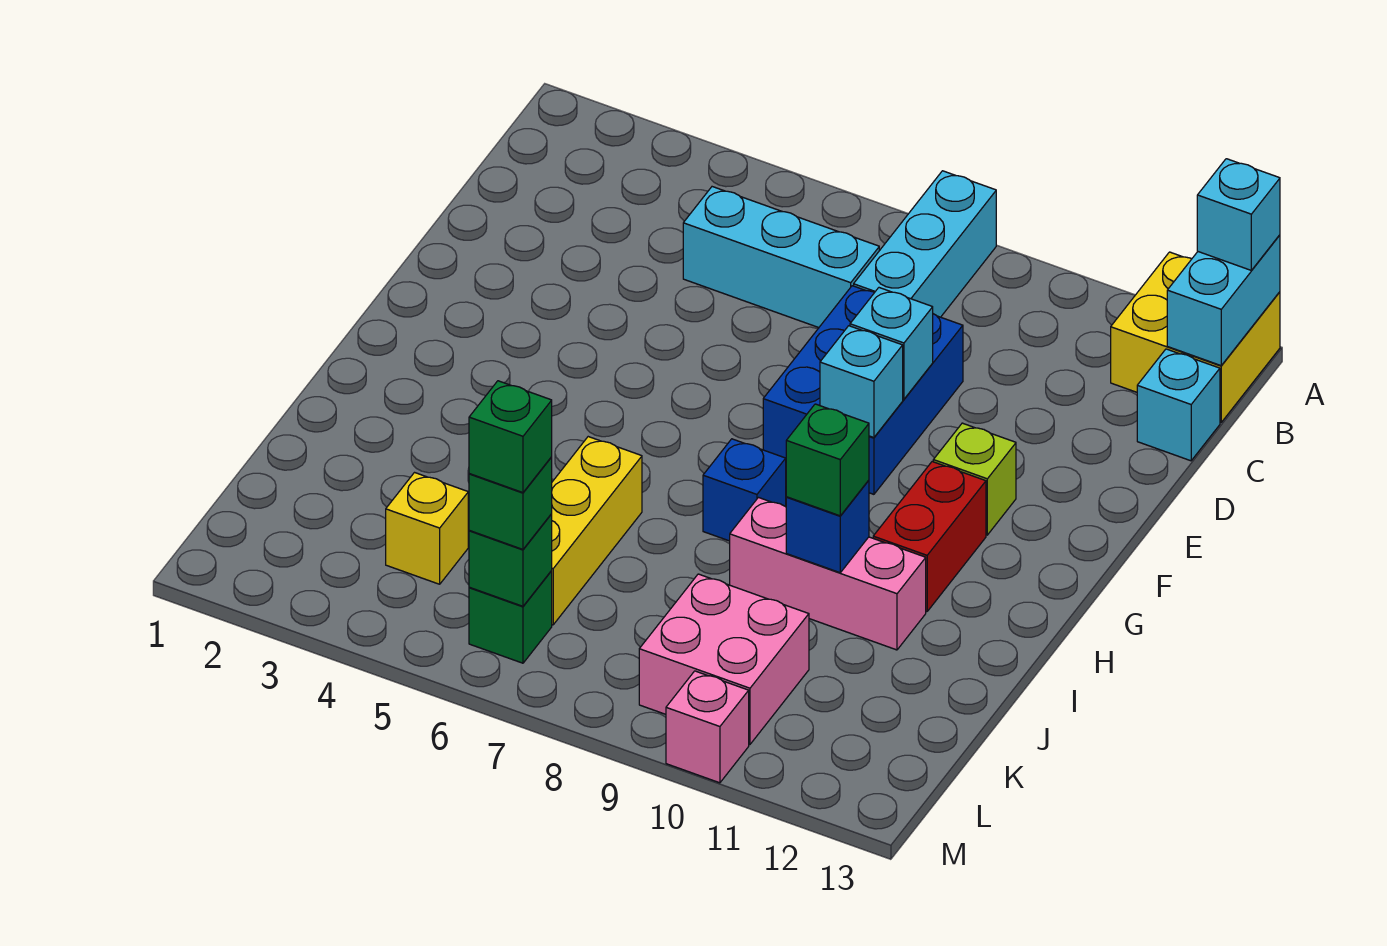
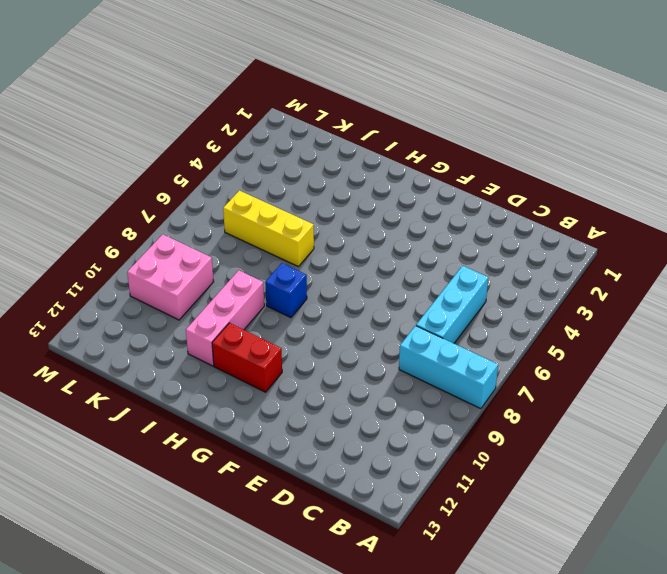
none -> yellow 2x2 brick [1111,252,1280,422]
none -> cyan 1x1 brick [1137,349,1220,461]
none -> blue 2x3 brick [763,286,963,494]

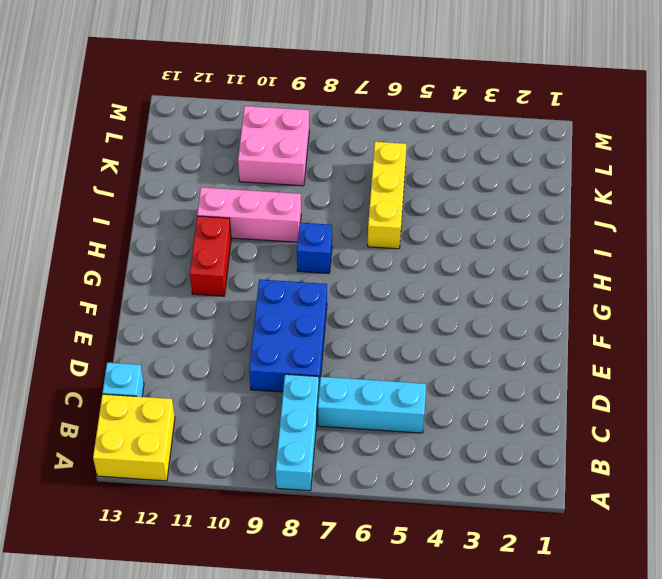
none -> lime 1x1 brick [933,423,1016,535]
none -> yellow 1x1 brick [386,473,468,584]
none -> green 1x1 brick [469,571,552,663]

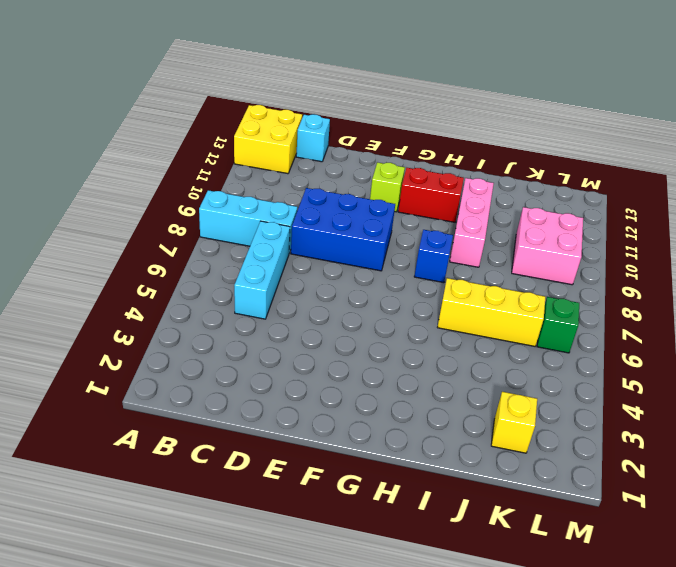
yellow 1x1 brick [491,392,537,453] -> yellow 1x1 brick moved to [386,473,468,584]
none -> pink 1x1 brick [666,671,749,783]
none -> cyan 1x2 brick [1167,235,1280,366]
none -> cyan 1x1 brick [850,288,933,399]

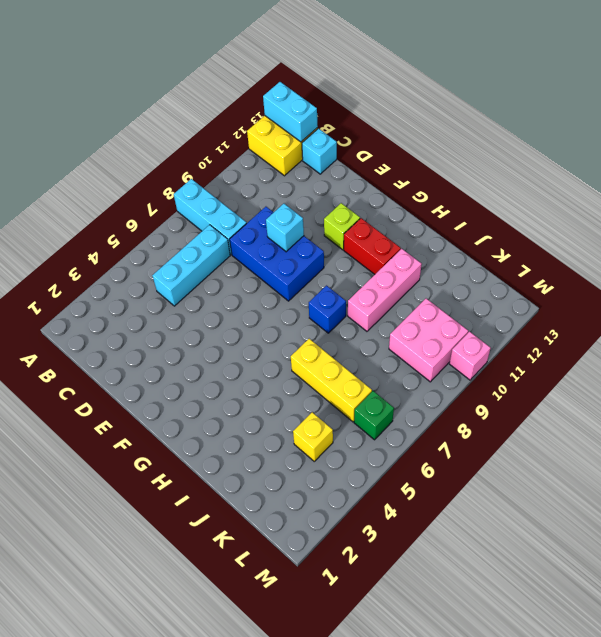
none -> cyan 1x1 brick [820,326,903,438]
none -> blue 1x1 brick [786,480,869,573]
none -> green 1x1 brick [469,514,552,606]

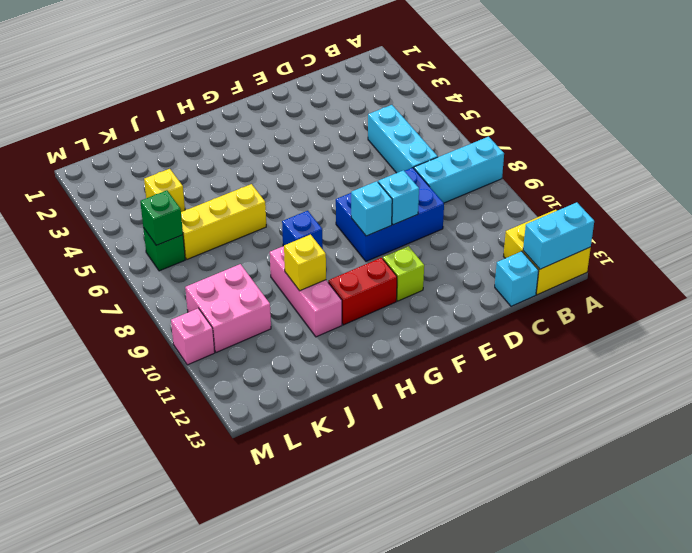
yellow 1x1 brick [284,235,326,291] -> blue 1x1 brick [786,480,869,573]
none -> cyan 1x1 brick [1197,159,1280,270]
none -> green 1x1 brick [786,404,869,516]
none -> green 1x1 brick [469,457,552,549]

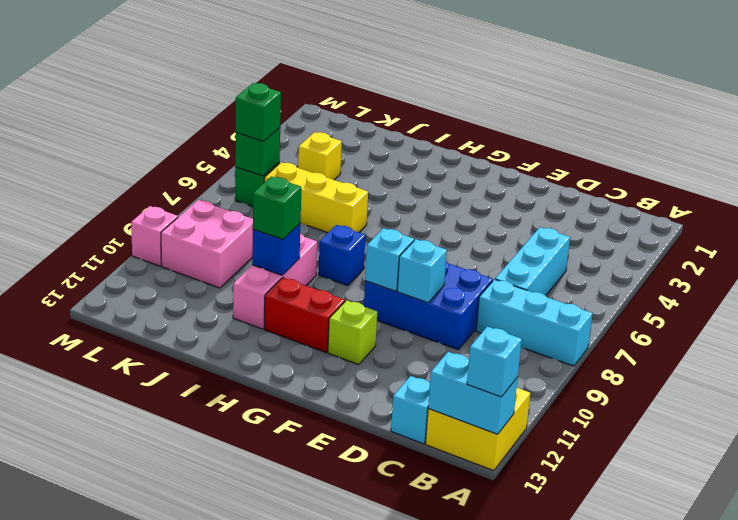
none -> green 1x1 brick [469,381,552,493]

